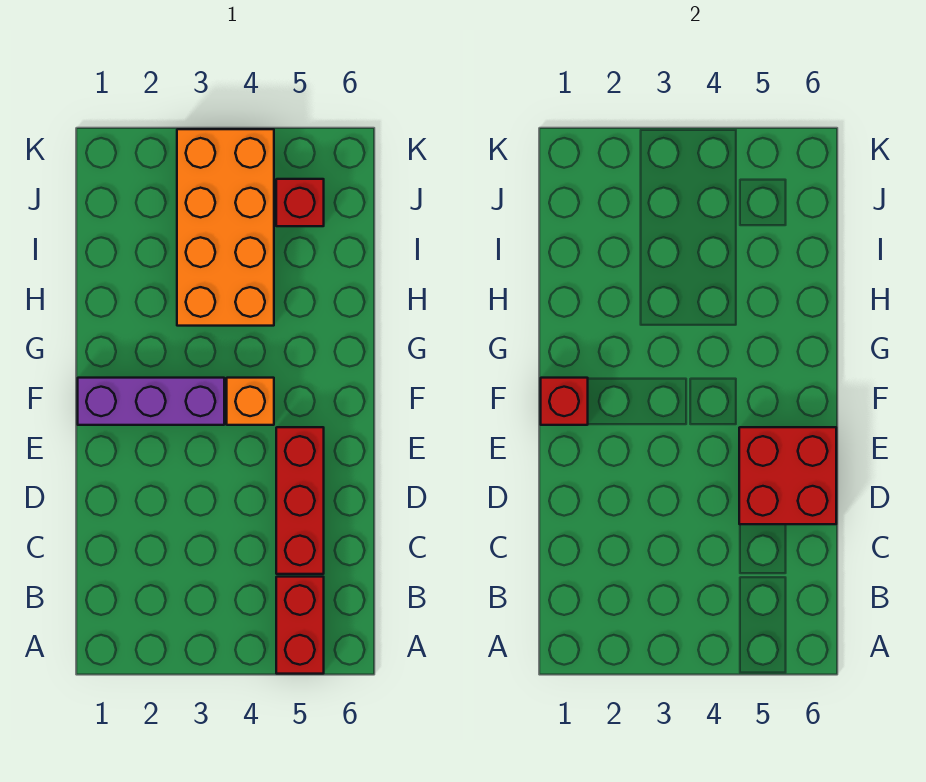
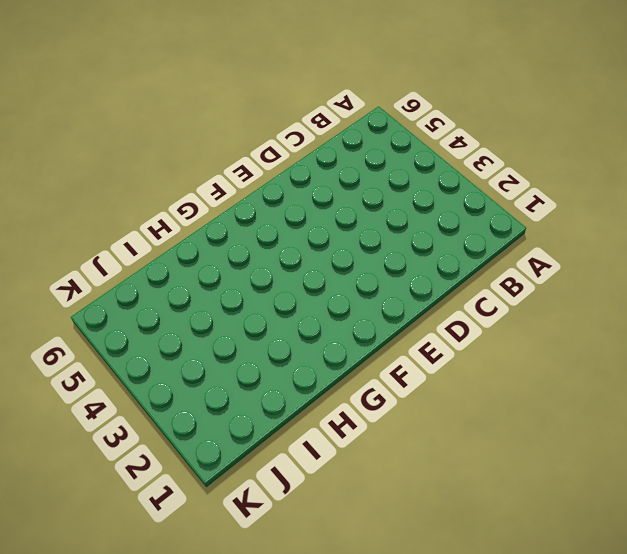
none -> red 1x2 brick [276,577,324,674]
none -> red 1x3 brick [276,427,324,574]

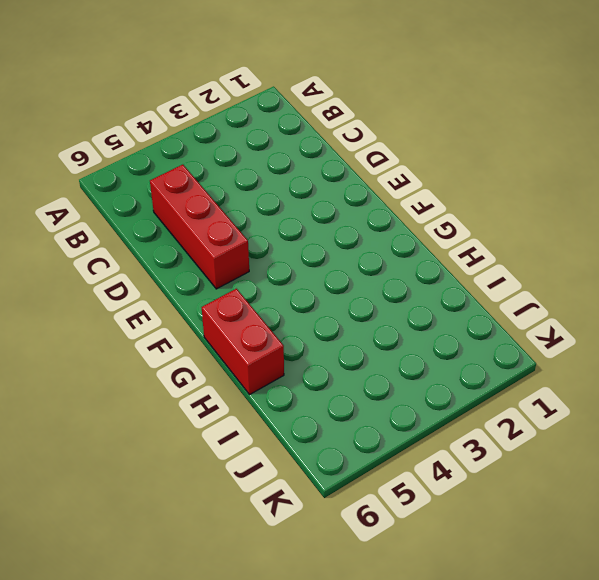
red 1x2 brick [202,289,284,395] -> red 1x2 brick moved to [276,577,324,674]
none -> purple 1x3 brick [78,378,224,425]
none -> orange 1x1 brick [227,378,274,425]

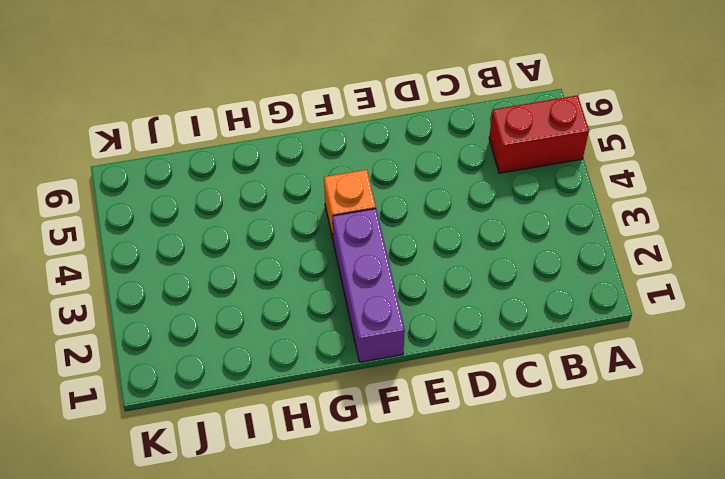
none -> red 1x3 brick [276,427,324,574]
none -> orange 2x4 brick [177,129,274,326]

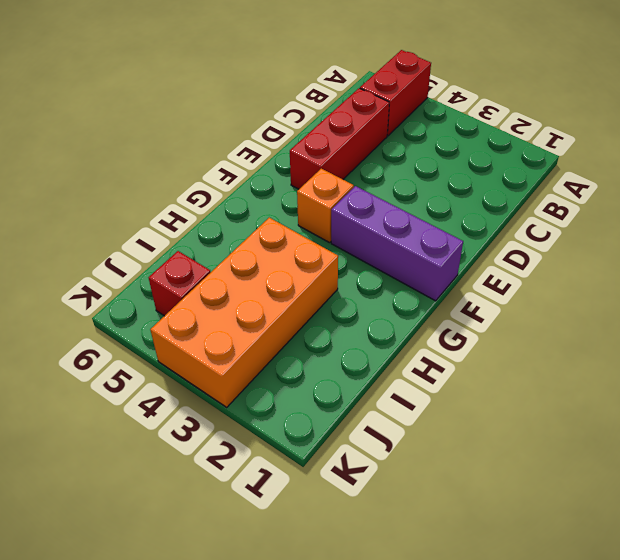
none -> red 2x2 brick [739,427,836,524]
none -> red 1x1 brick [541,378,588,425]

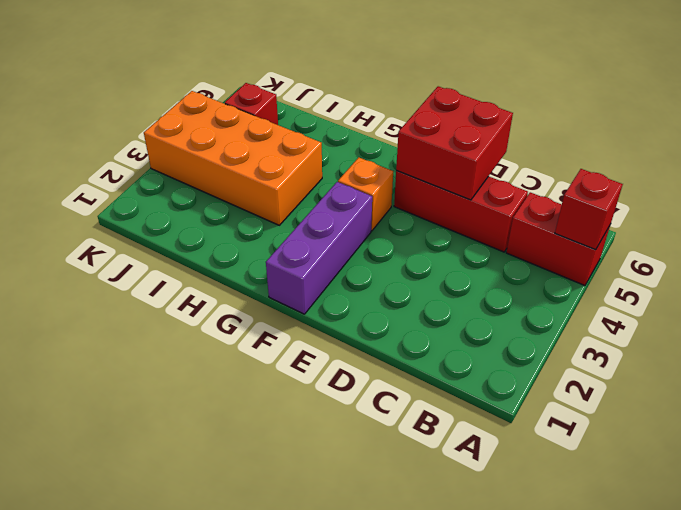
red 1x1 brick [555,169,623,250] -> red 1x1 brick moved to [541,378,588,425]

